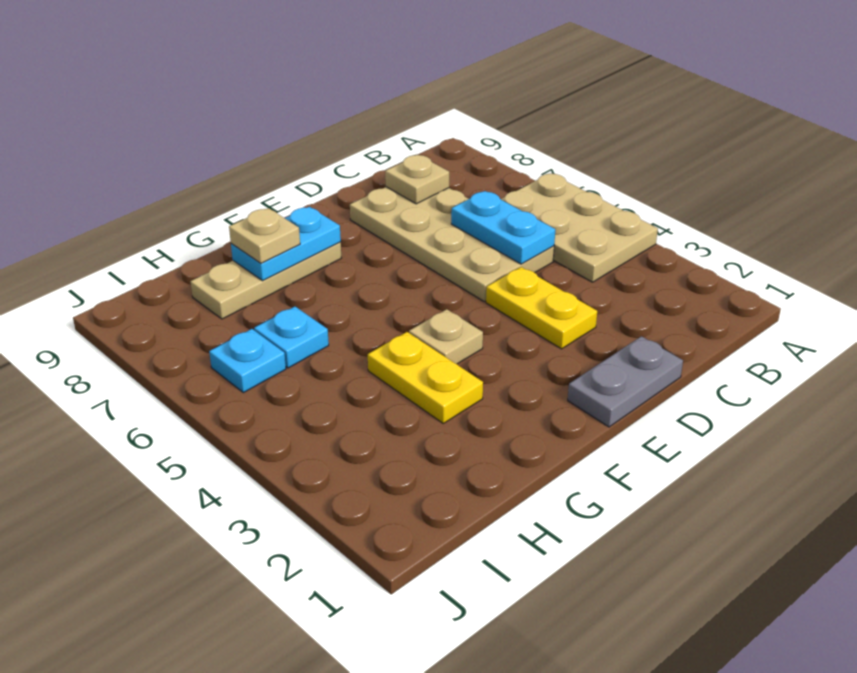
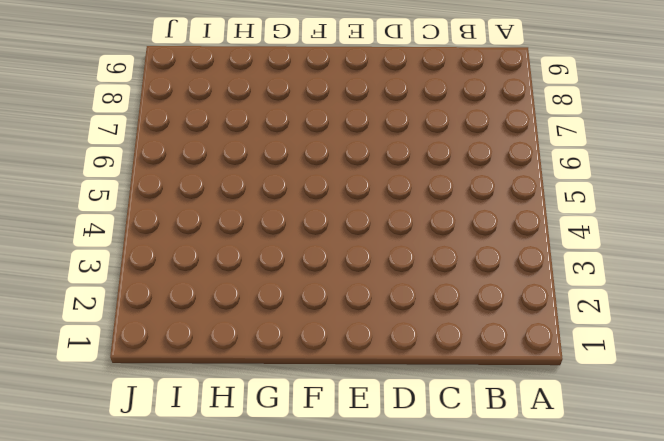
none -> tan 2x3 plate [501,174,658,282]
none -> tan 2x4 plate [350,187,554,302]
none -> grey 1x2 plate [568,336,683,427]

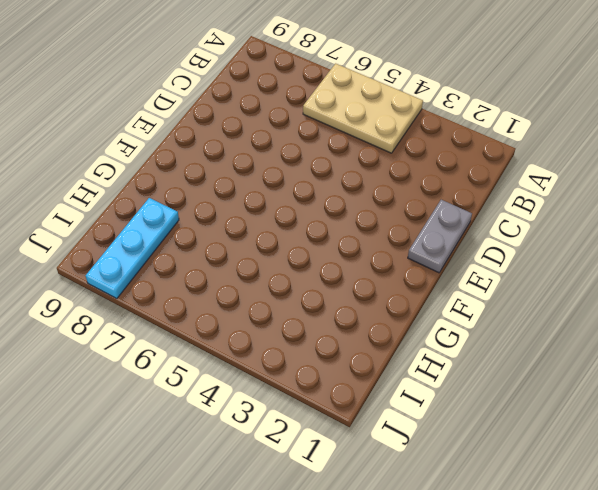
cyan 1x3 plate [86,198,179,299] -> tan 1x3 plate [191,242,341,319]
none -> tan 2x4 plate [350,187,554,302]
none -> yellow 1x2 plate [486,267,597,349]
none -> tan 1x1 plate [409,309,483,364]

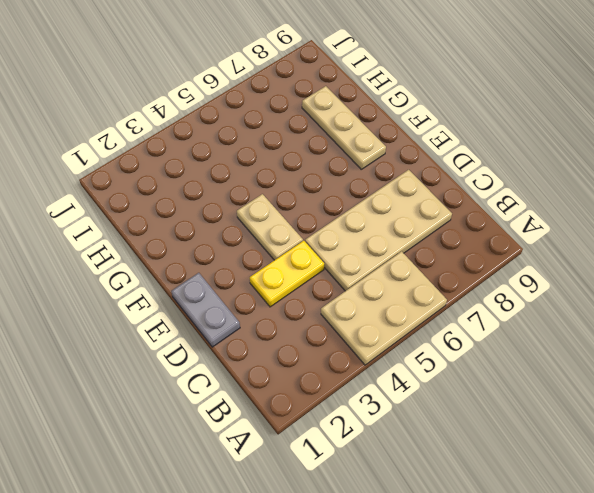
tan 1x2 plate [237,194,303,260] -> tan 1x1 plate [409,309,483,364]
none -> yellow 1x2 plate [368,332,483,423]
none -> cyan 1x1 plate [254,307,329,368]
none -> cyan 1x1 plate [209,329,286,393]

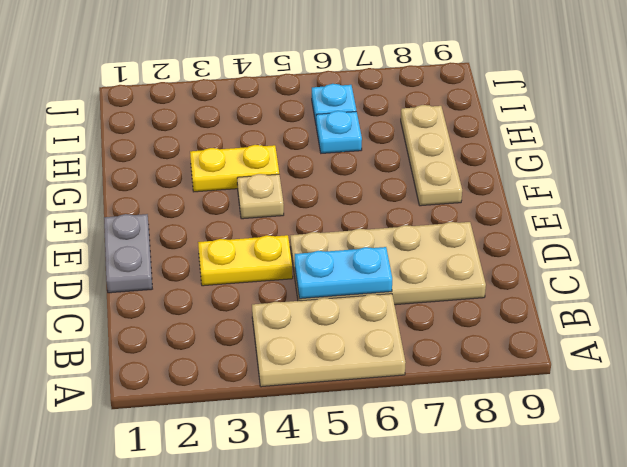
none -> tan 1x1 plate [385,155,449,204]
none -> cyan 1x2 plate [231,207,341,281]
none -> tan 1x1 plate [229,208,300,263]

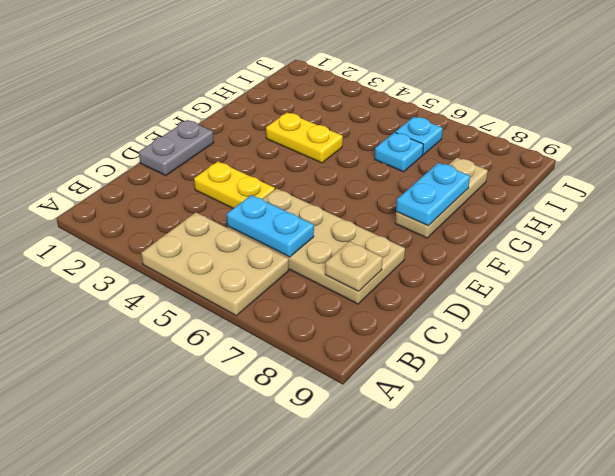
none -> tan 1x1 plate [409,309,483,364]
none -> tan 1x1 plate [229,208,300,263]

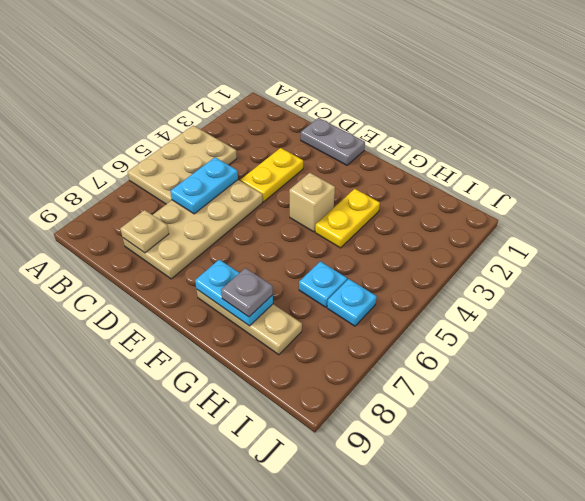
tan 1x1 brick [289,173,335,232] -> tan 1x1 plate [409,309,483,364]
grey 1x1 plate [221,268,273,317] -> tan 1x1 plate [229,208,300,263]

